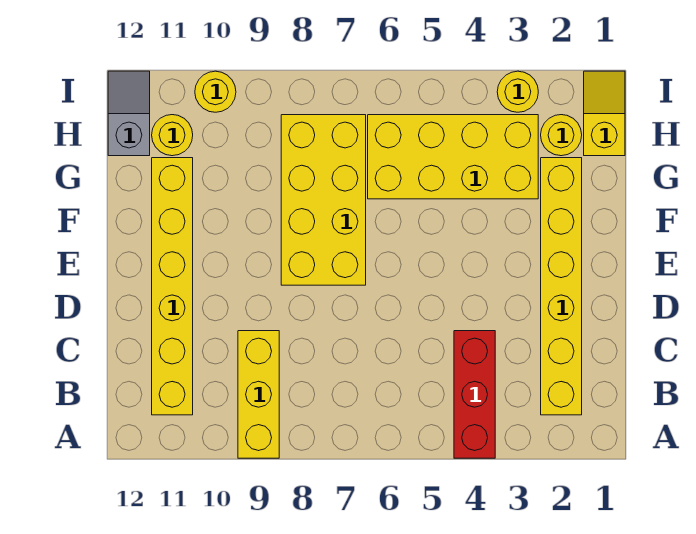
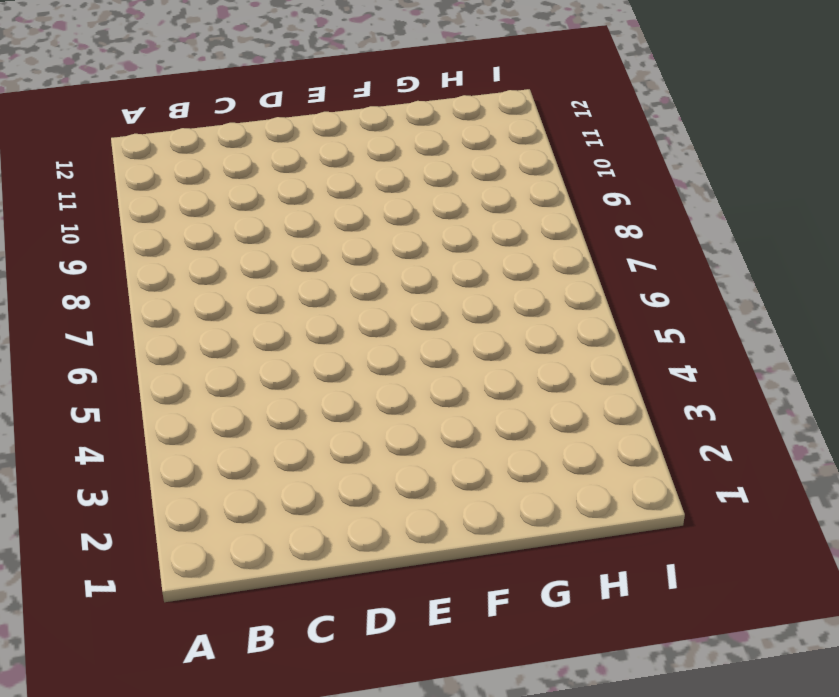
none -> red 1x3 brick [454,331,495,458]
none -> yellow 1x3 brick [238,331,279,458]
none -> yellow 1x6 brick [541,158,582,415]

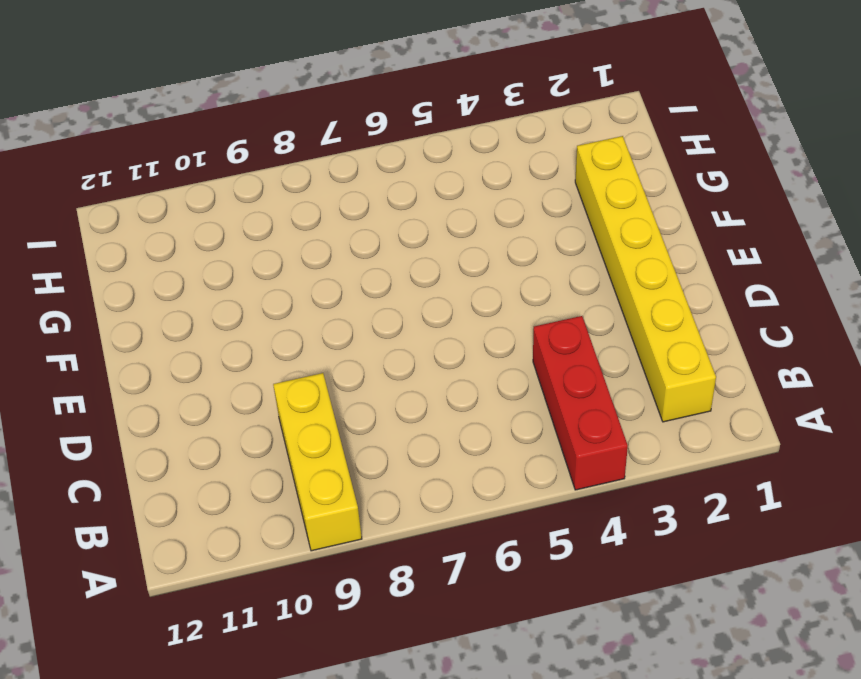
none -> yellow 1x6 brick [152,158,193,415]
none -> yellow 2x4 brick [281,115,366,285]
none -> yellow 2x4 brick [368,115,538,199]

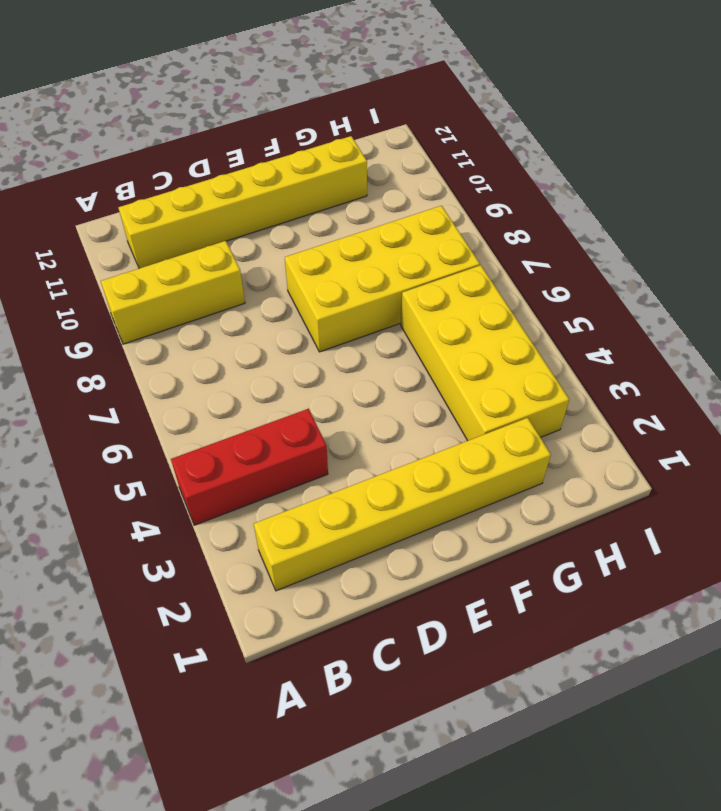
none -> yellow 1x2 slope [584,71,625,156]
none -> yellow 1x1 round brick [541,115,582,156]
none -> yellow 1x1 round brick [152,115,193,156]

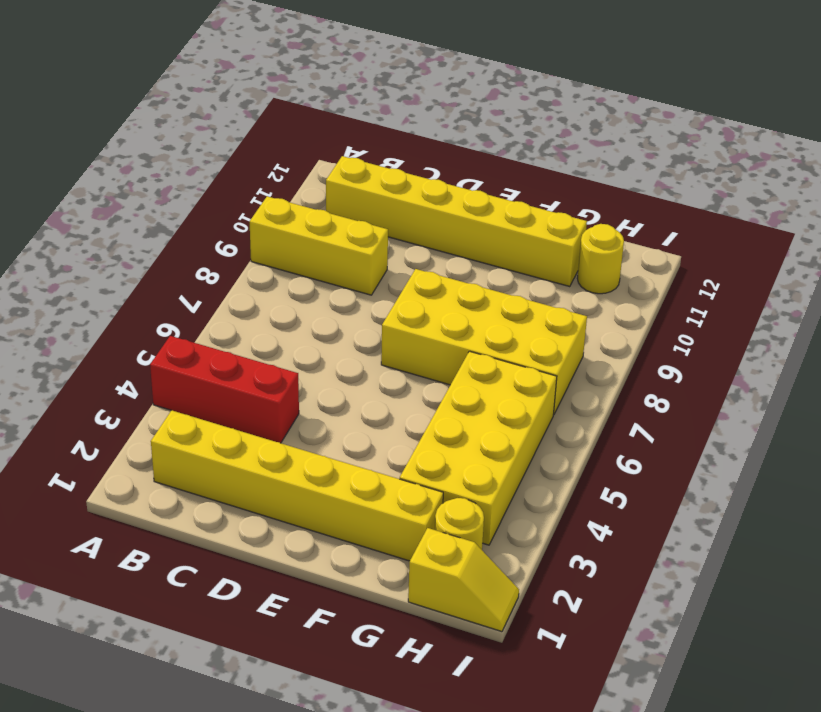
none -> grey 1x2 slope [108,71,150,156]
none -> yellow 1x1 round brick [497,71,538,112]
none -> yellow 1x1 round brick [195,71,236,112]

